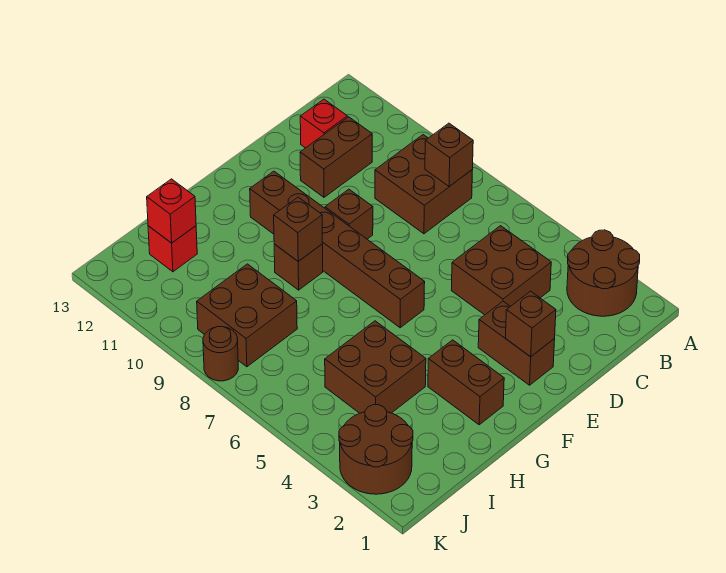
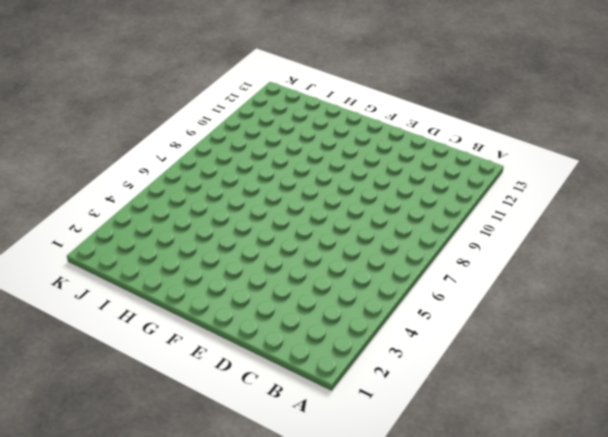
none -> brown 2x2 round brick [567,230,640,316]
none -> brown 2x2 brick [375,135,472,234]
none -> brown 2x2 brick [451,226,551,315]

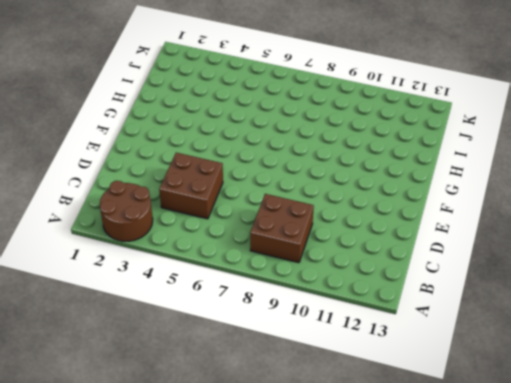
none -> brown 1x2 brick [300,117,372,197]
none -> red 1x1 brick [300,99,347,148]
none -> brown 1x2 brick [478,301,555,385]

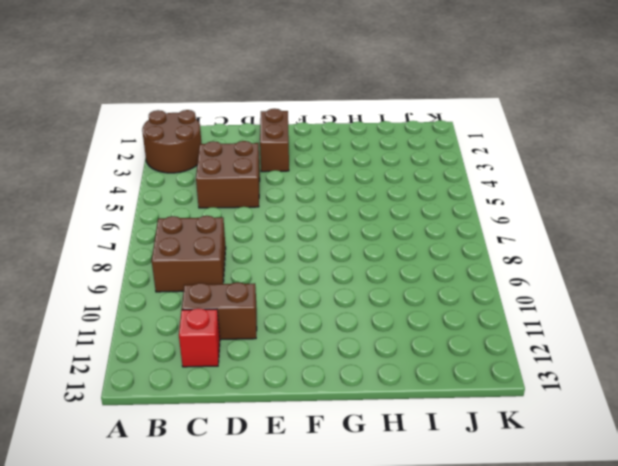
none -> brown 1x1 brick [325,189,373,239]
none -> brown 1x6 brick [250,171,425,328]
none -> brown 1x2 brick [428,340,504,425]

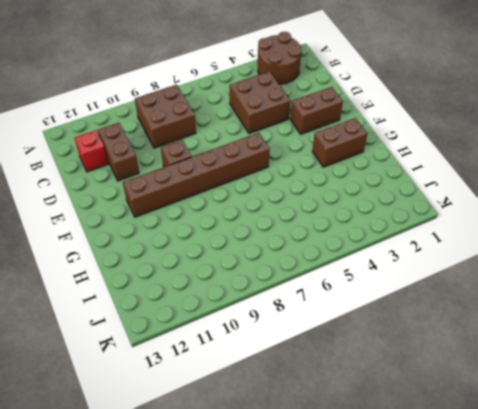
none -> brown 1x1 brick [274,244,323,290]
none -> brown 2x2 brick [325,321,426,413]
none -> brown 2x2 brick [197,264,297,367]

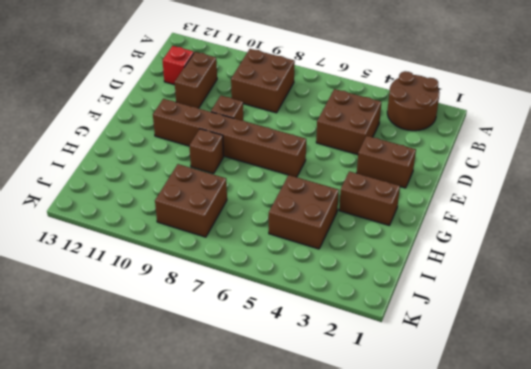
none -> red 1x1 brick [148,226,197,272]
none -> brown 2x2 round brick [339,405,413,494]
none -> brown 1x1 round brick [203,327,238,381]

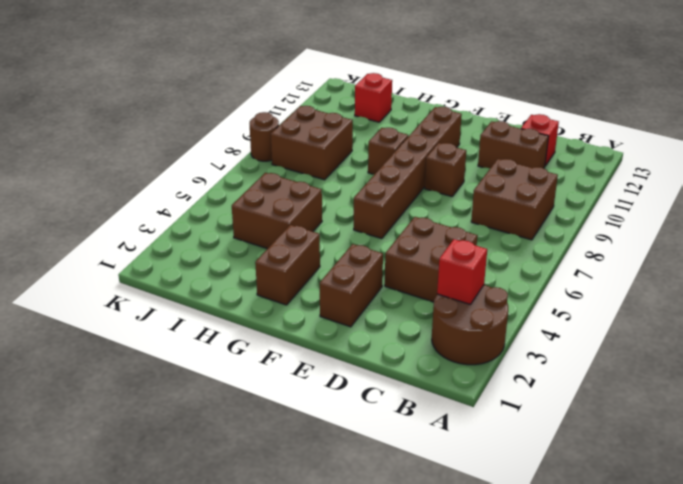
red 1x1 brick [437,239,487,305] -> red 1x1 brick moved to [147,179,196,243]
none -> brown 2x2 round brick [339,405,413,494]
none -> brown 1x1 brick [425,123,473,187]
none -> brown 1x1 brick [506,291,556,357]

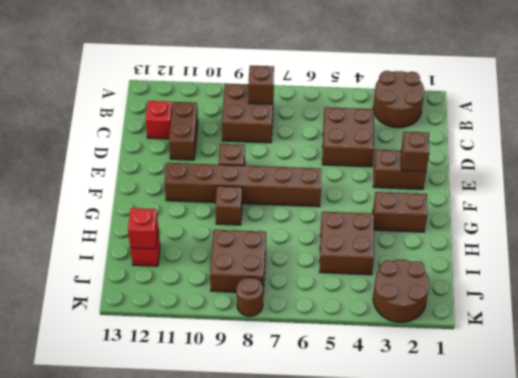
none -> brown 1x1 brick [274,197,322,261]

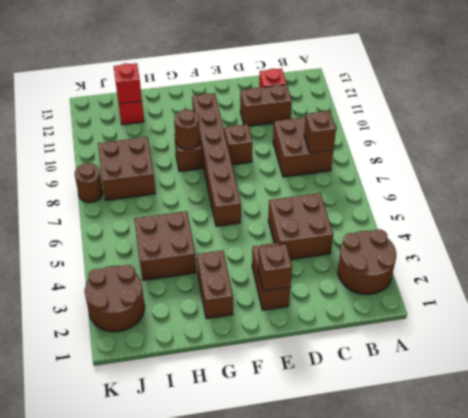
brown 1x1 round brick [174,109,200,149] -> brown 1x1 brick [274,197,322,261]

